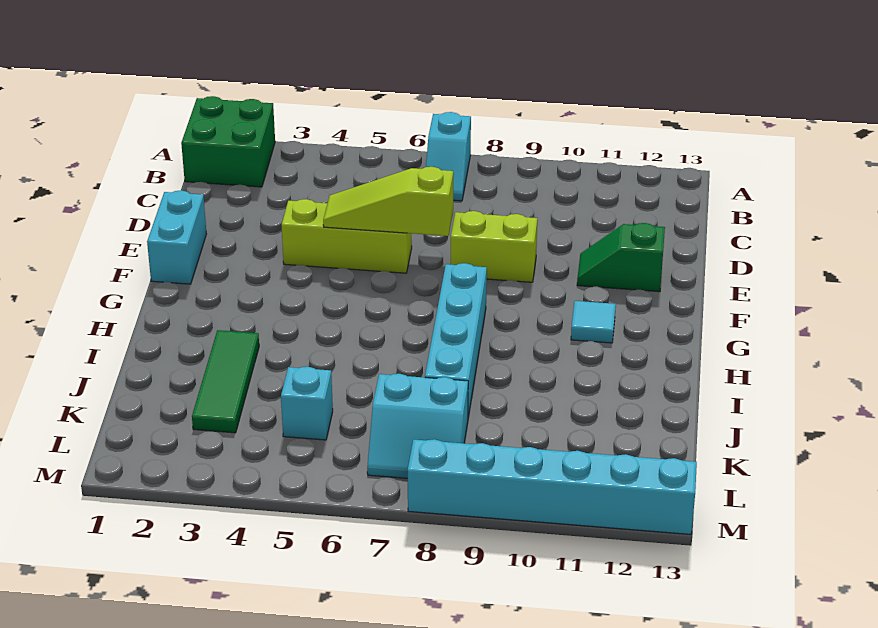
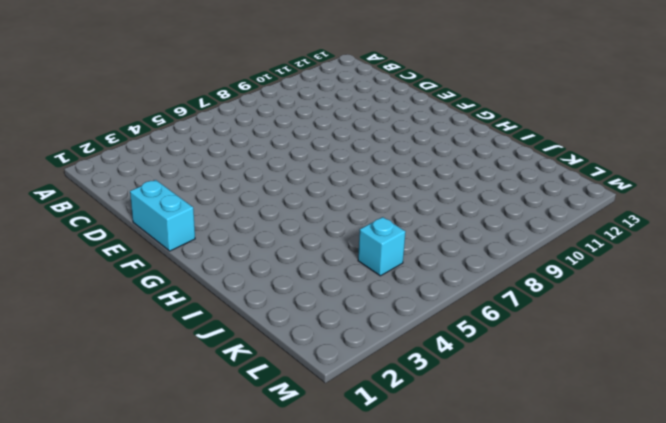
none -> green 2x2 brick [181,96,275,187]
none -> cyan 1x2 slope [426,112,471,201]
none -> lime 1x3 brick [282,199,412,273]

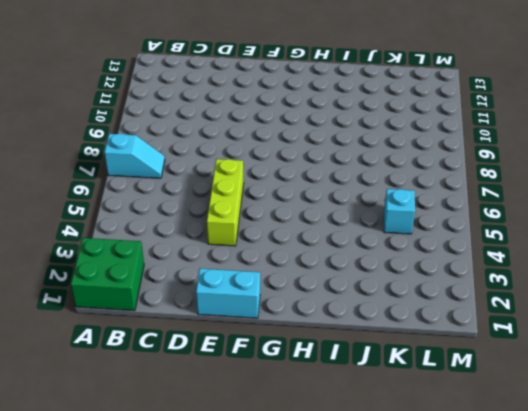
none -> lime 1x2 brick [451,211,537,282]
none -> green 1x2 slope [577,223,665,292]
none -> cyan 1x4 brick [425,263,487,417]

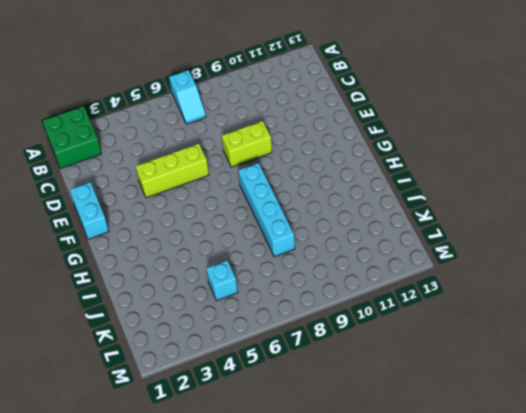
none -> green 1x2 slope [577,223,665,292]
none -> cyan 1x1 tile [571,301,616,343]
none -> green 1x3 tile [192,330,259,433]

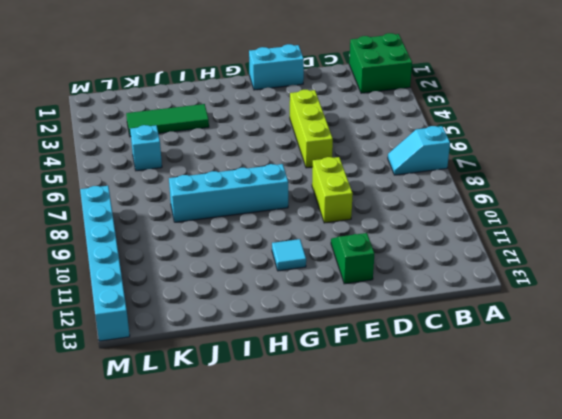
none -> cyan 2x2 slope [367,374,468,478]
none -> lime 1x3 slope [323,167,453,236]

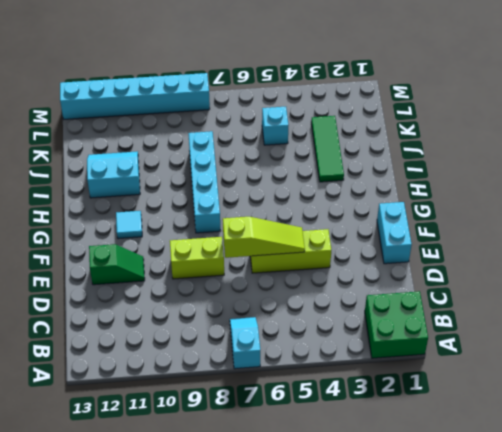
cyan 2x2 slope [87,151,140,198] -> cyan 2x2 slope moved to [367,374,468,478]

